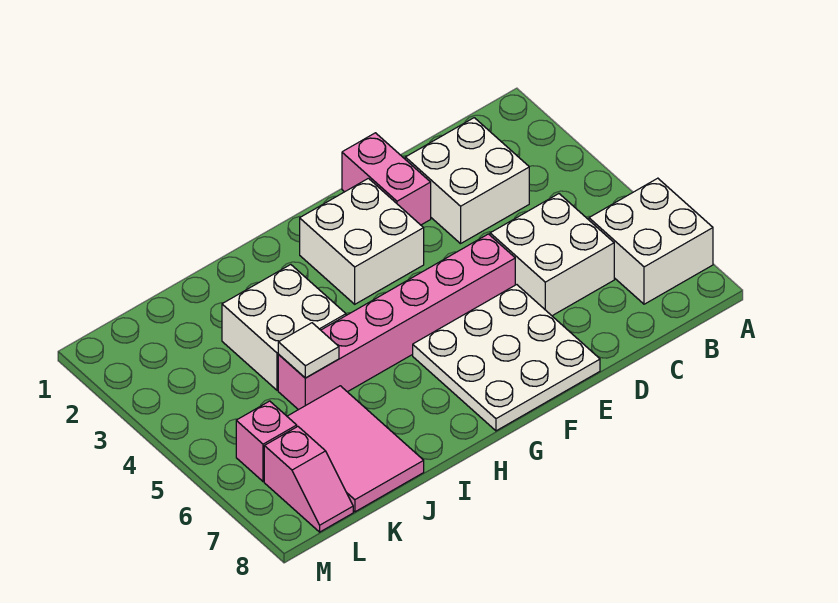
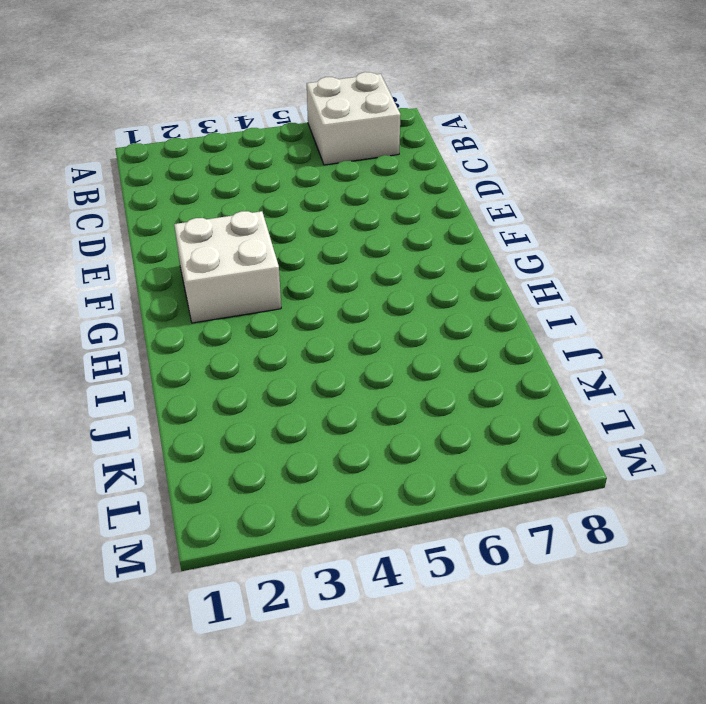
none -> white 2x2 brick [405,118,529,244]
none -> white 2x2 brick [490,194,614,316]
none -> pink 1x2 brick [342,133,431,225]

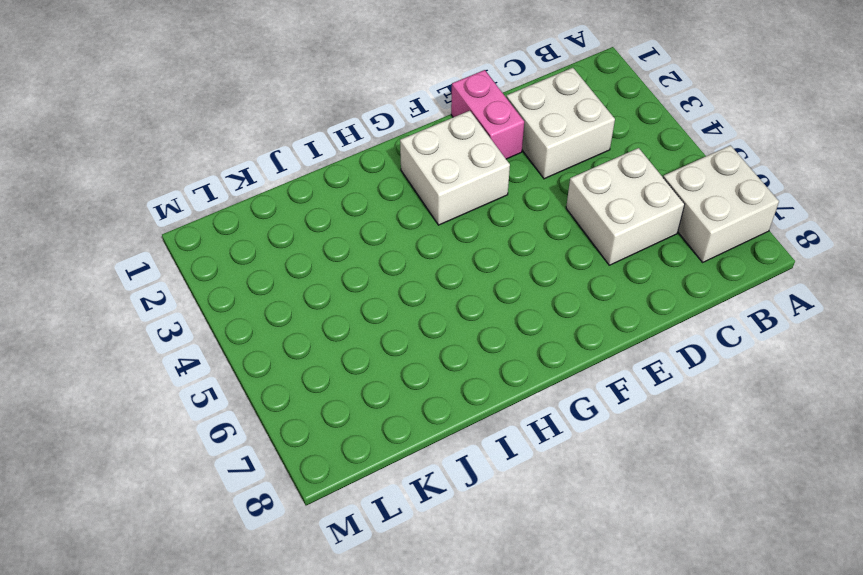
none -> pink 1x6 brick [278,234,515,410]
none -> white 3x3 plate [413,285,600,431]
none -> white 2x2 brick [222,265,346,390]

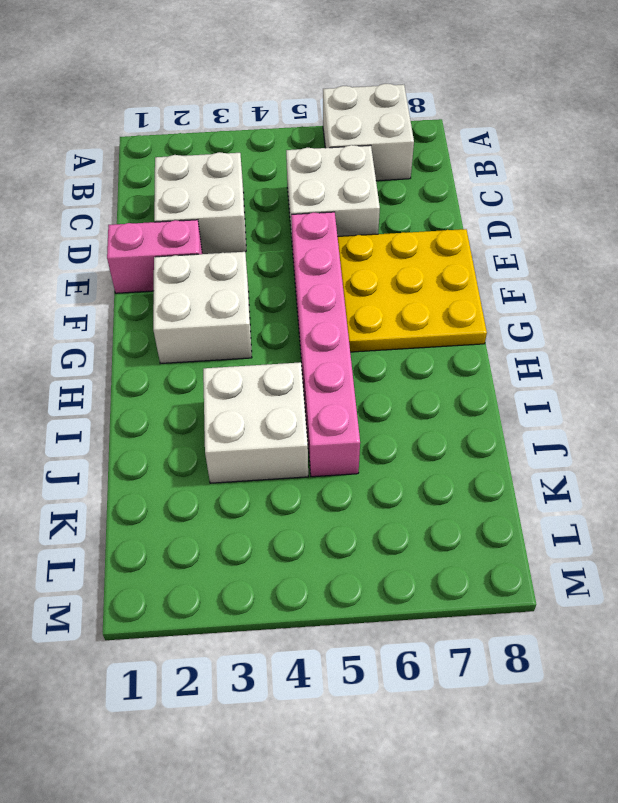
yellow 3x3 plate [338,229,487,352] -> white 3x3 plate [413,285,600,431]
none -> pink 2x3 tile [287,386,424,512]
none -> pink 1x1 brick [236,401,297,482]
none -> pink 1x2 slope [264,427,353,532]

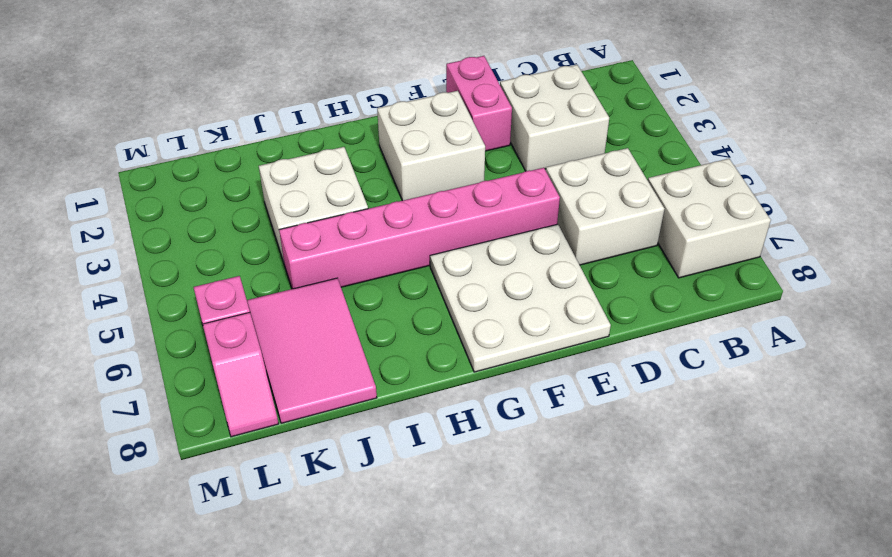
none -> white 1x1 tile [278,323,339,378]

